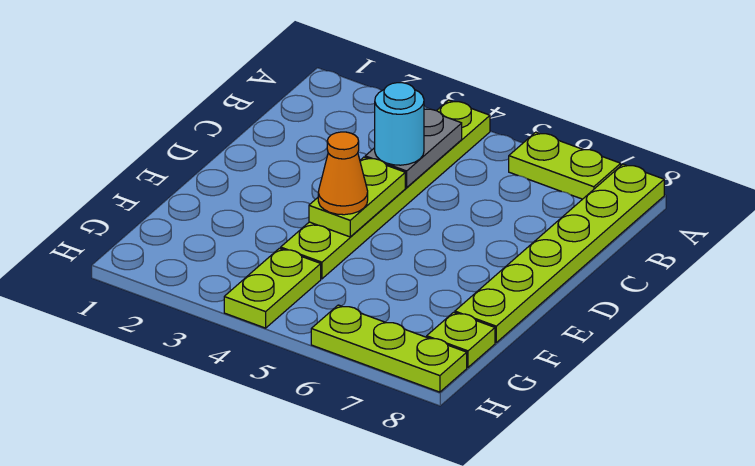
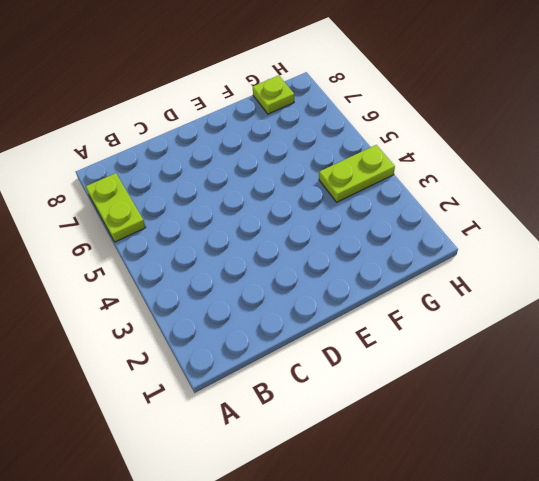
none -> lime 1x6 plate [281,100,490,279]
none -> lime 1x6 plate [455,164,664,343]

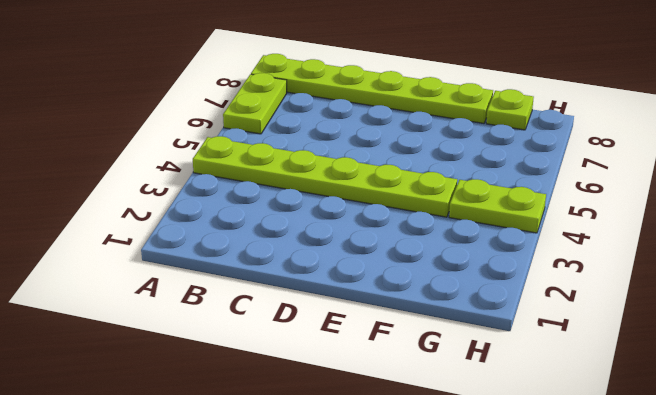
none -> lime 1x3 plate [311,305,467,392]
none -> grey 1x2 plate [365,109,462,187]

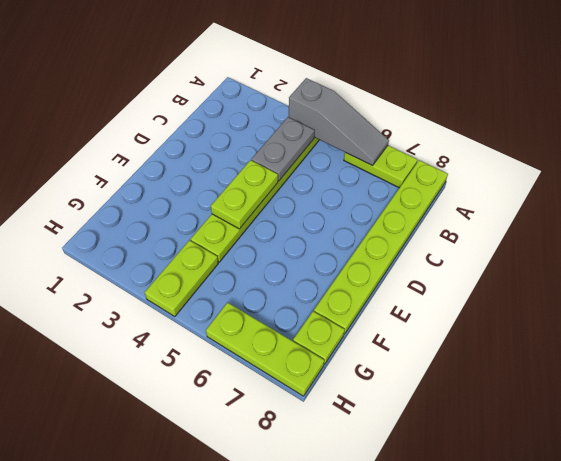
grey 1x3 slope [289,78,389,165] -> none
none -> cyan 1x1 round brick [375,83,424,165]
none -> orange 1x1 cone [318,132,368,215]

